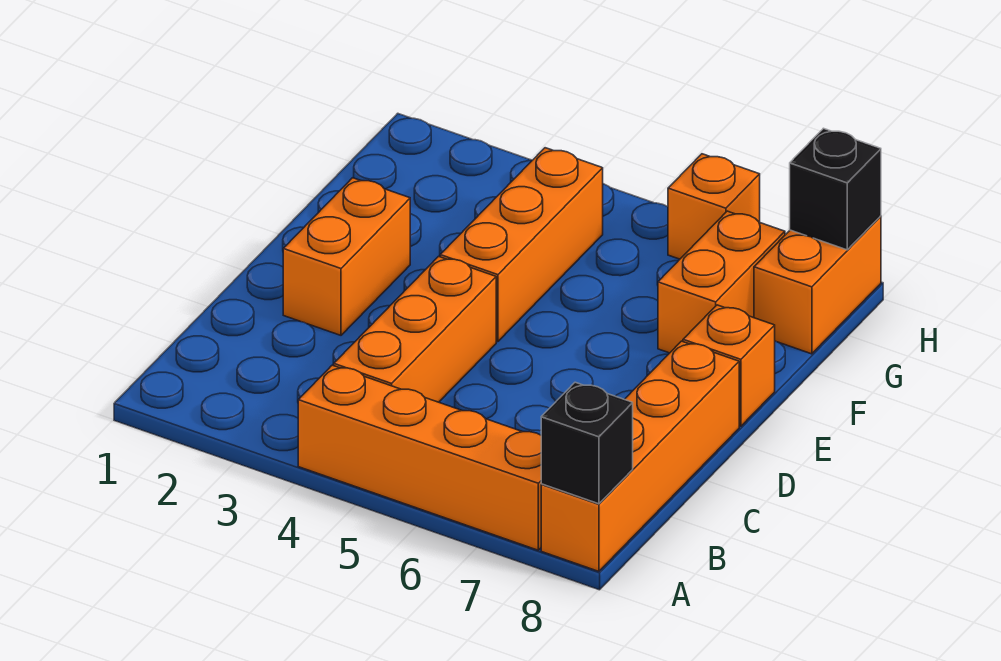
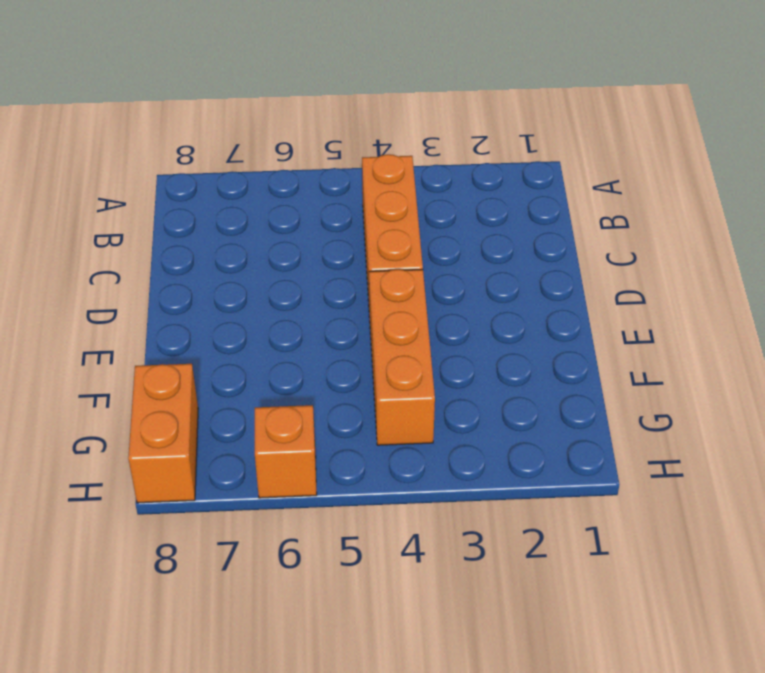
none -> orange 1x4 brick [298,365,542,550]
none -> orange 1x4 brick [541,341,739,571]

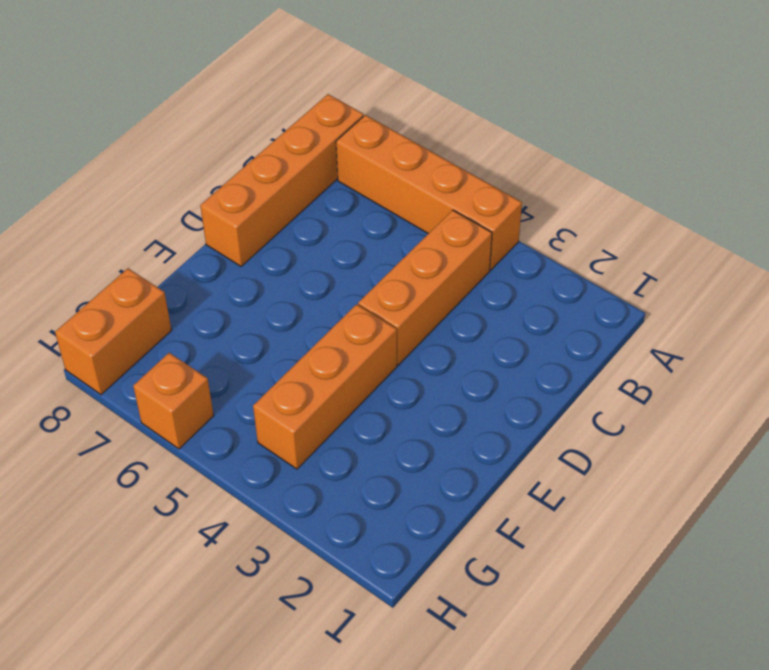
none -> orange 1x2 brick [283,178,410,335]
none -> orange 1x1 brick [683,305,775,426]

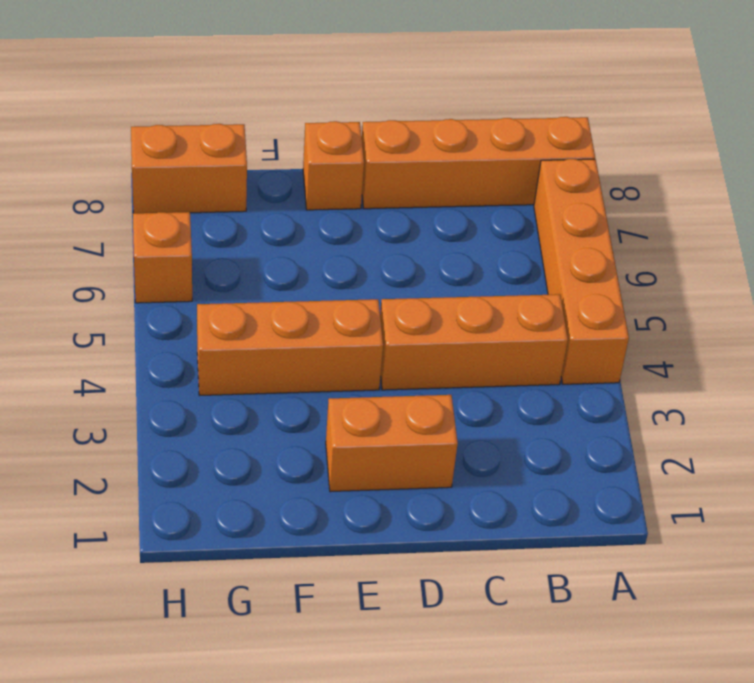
none -> orange 1x2 brick [658,211,785,353]
none -> black 1x1 brick [541,382,633,504]

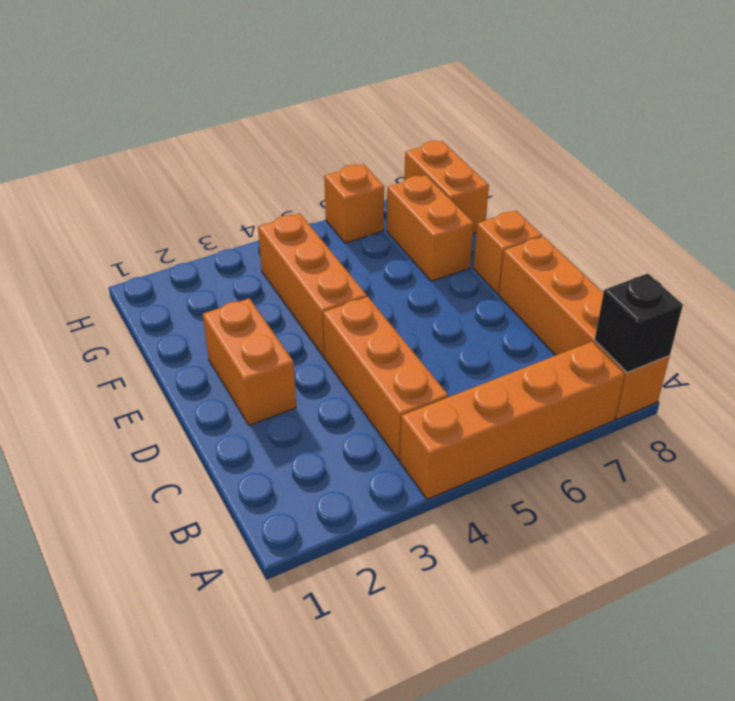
none -> black 1x1 brick [790,128,881,250]

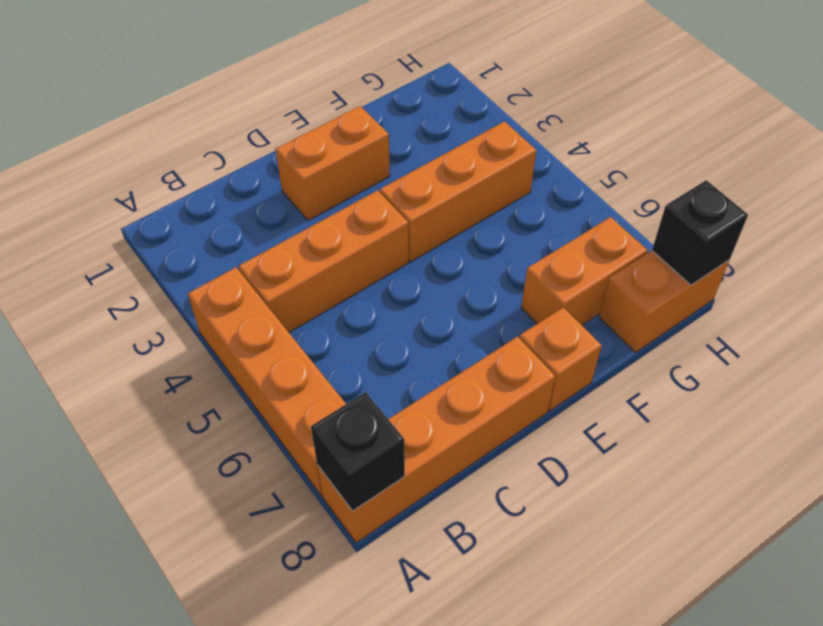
none -> orange 1x1 brick [668,154,760,259]

